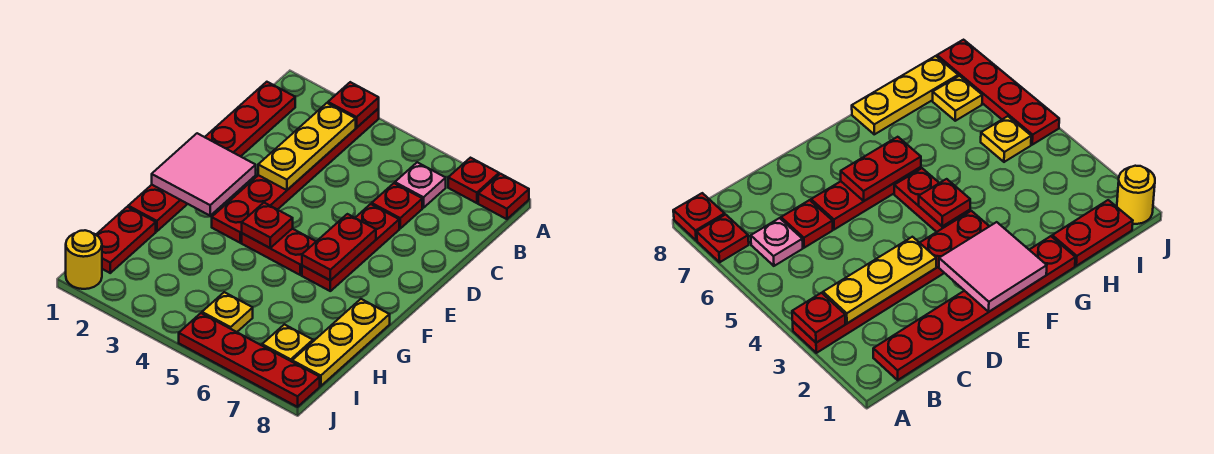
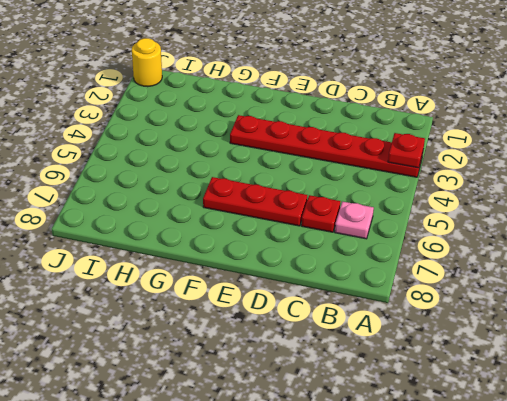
none -> red 1x1 plate [448,158,499,203]
none -> red 1x1 plate [478,174,529,219]
none -> red 1x6 plate [128,82,295,231]

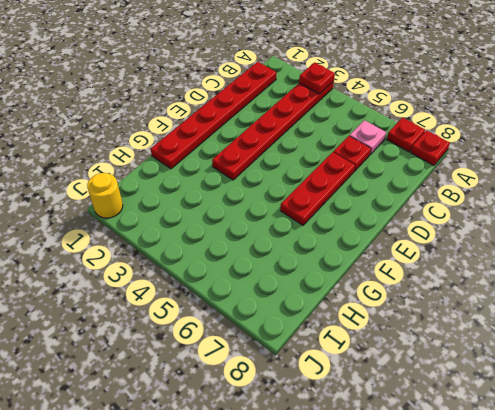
none -> red 1x2 plate [242,229,316,275]
none -> yellow 1x3 plate [292,299,390,386]
none -> red 1x2 plate [96,207,156,273]

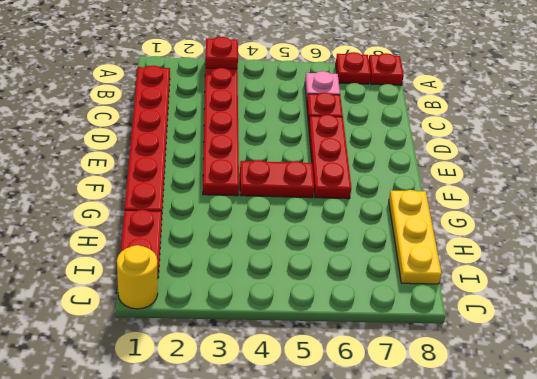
none -> yellow 1x1 plate [202,292,253,332]
none -> yellow 1x1 plate [262,324,313,362]
none -> red 1x4 plate [179,313,320,407]

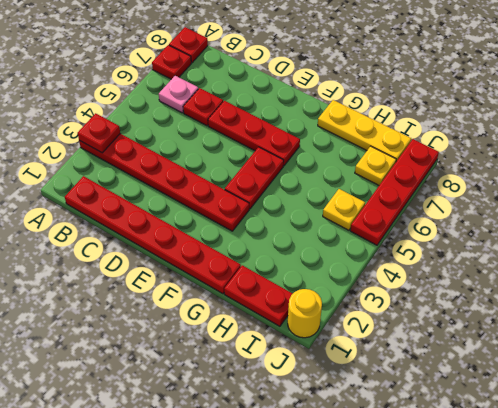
none -> yellow 1x3 plate [258,103,356,190]
none -> pink 2x2 tile [152,133,256,216]
none -> red 1x2 plate [302,214,376,280]

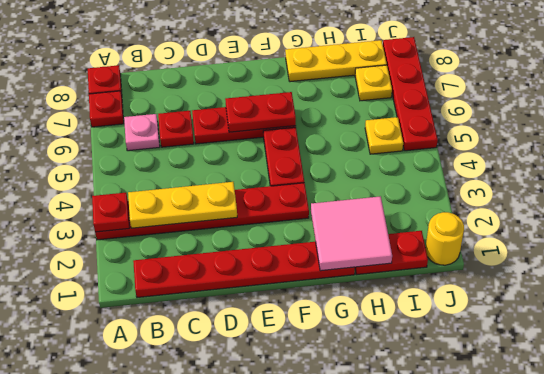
pink 2x2 tile [311,196,392,271] -> pink 2x2 tile moved to [152,133,256,216]
none -> red 1x1 plate [242,203,293,248]

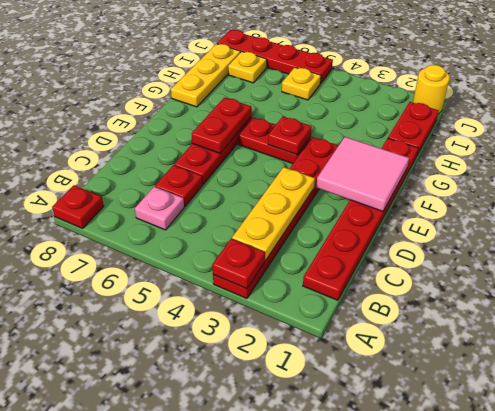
none -> red 1x1 plate [448,158,499,203]

